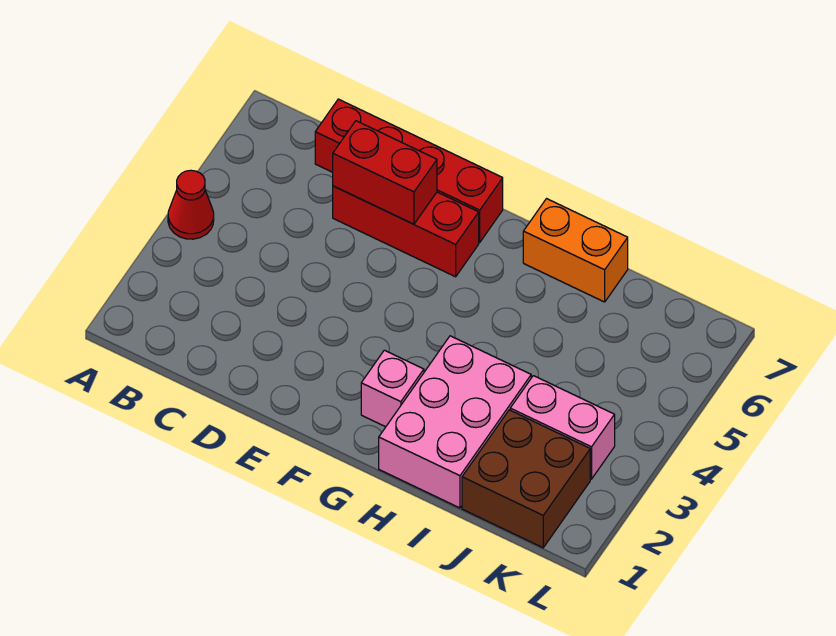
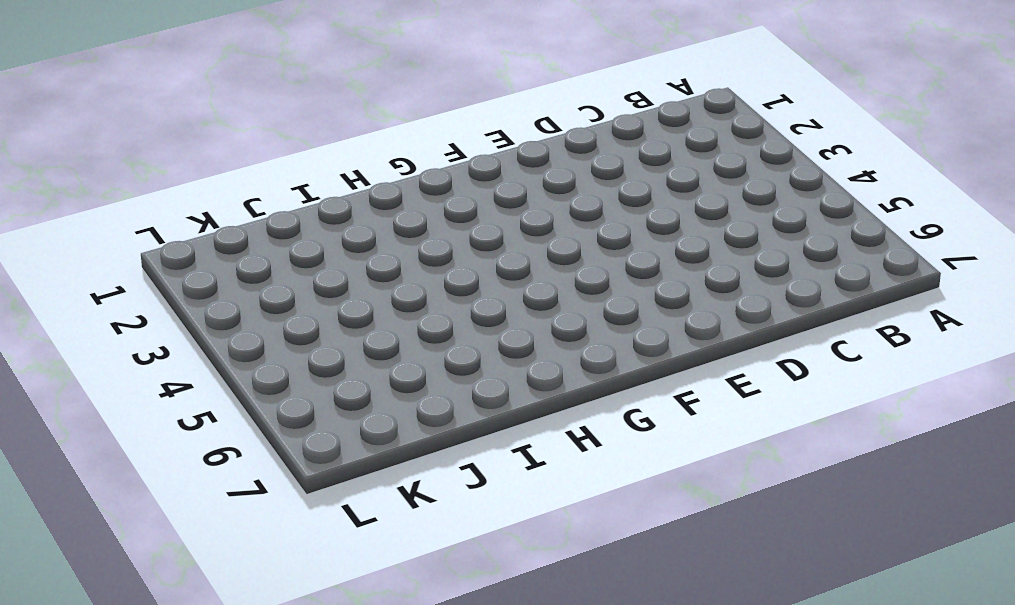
none -> red 1x1 cone [168,170,214,239]
none -> red 1x4 brick [315,99,503,242]

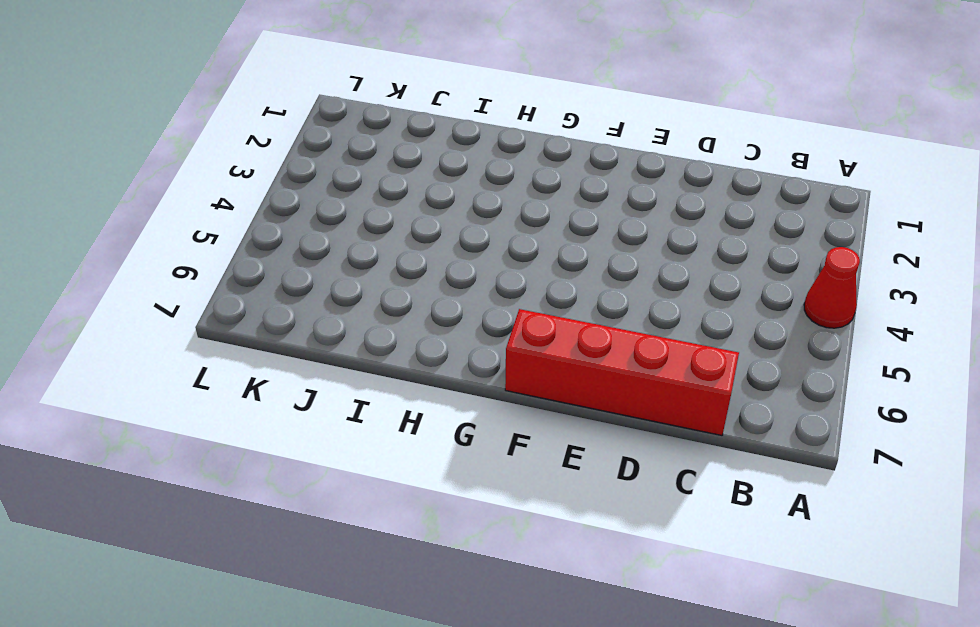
none -> red 1x3 brick [333,186,479,277]
none -> pink 1x1 brick [361,350,424,427]

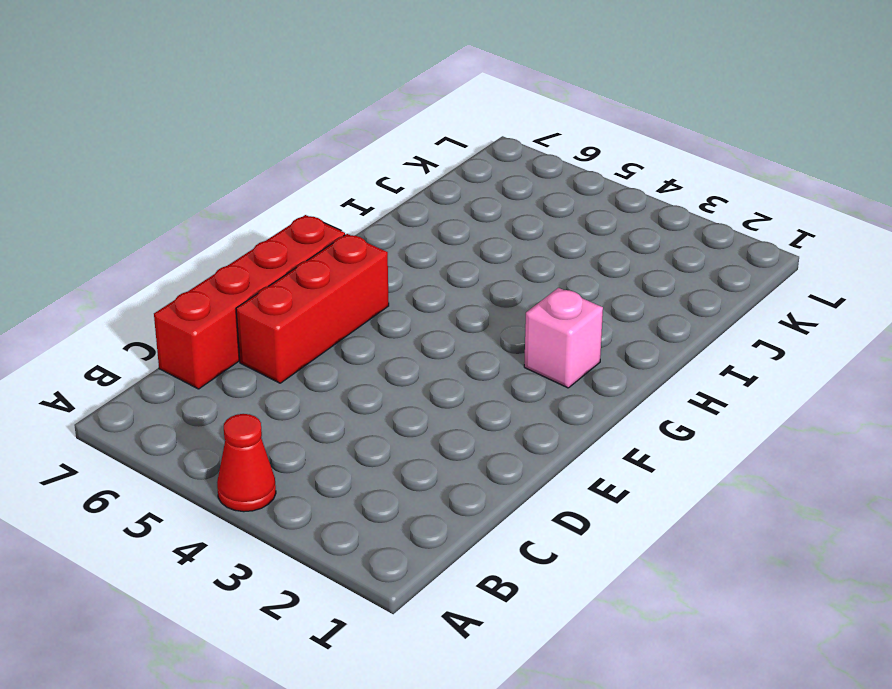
none -> pink 2x3 brick [379,336,531,508]
none -> orange 1x2 brick [523,199,628,302]

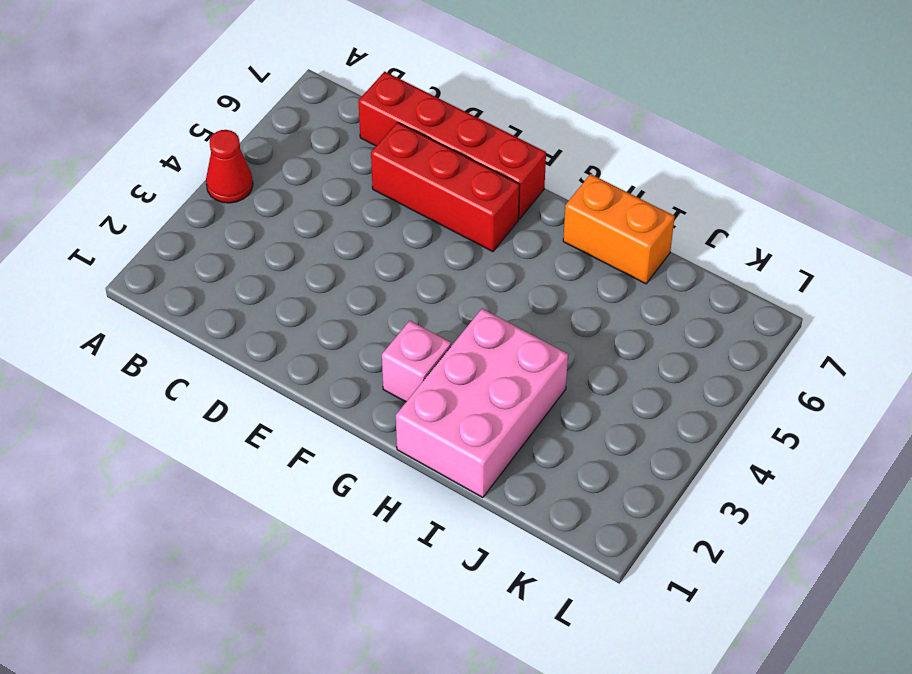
none -> brown 2x2 brick [462,410,590,548]
none -> pink 1x2 brick [510,376,615,479]

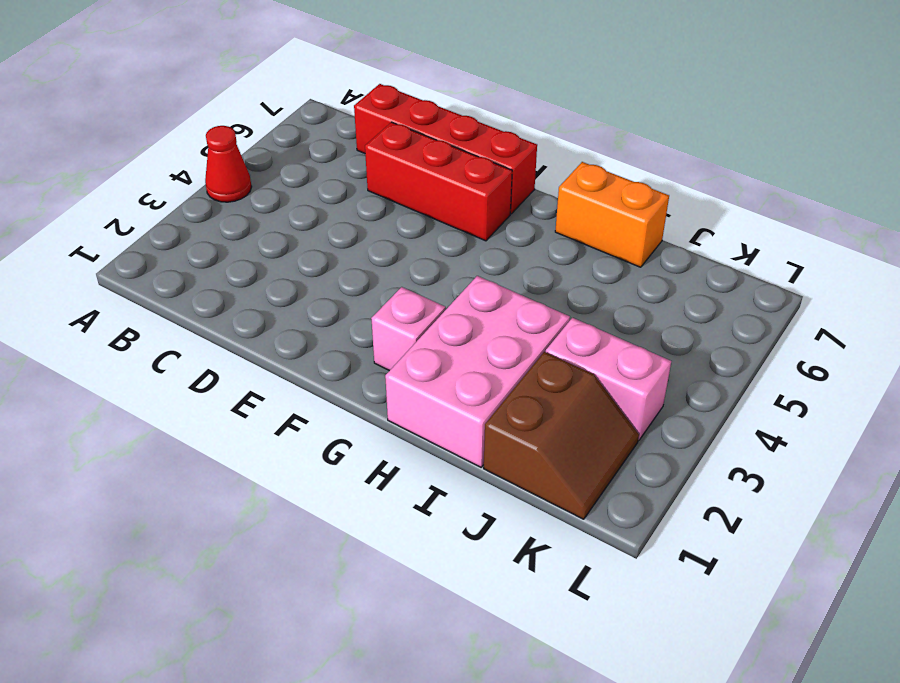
brown 2x2 slope [484,352,639,519] -> brown 2x2 brick [462,410,590,548]
none -> red 1x2 brick [333,121,437,224]

